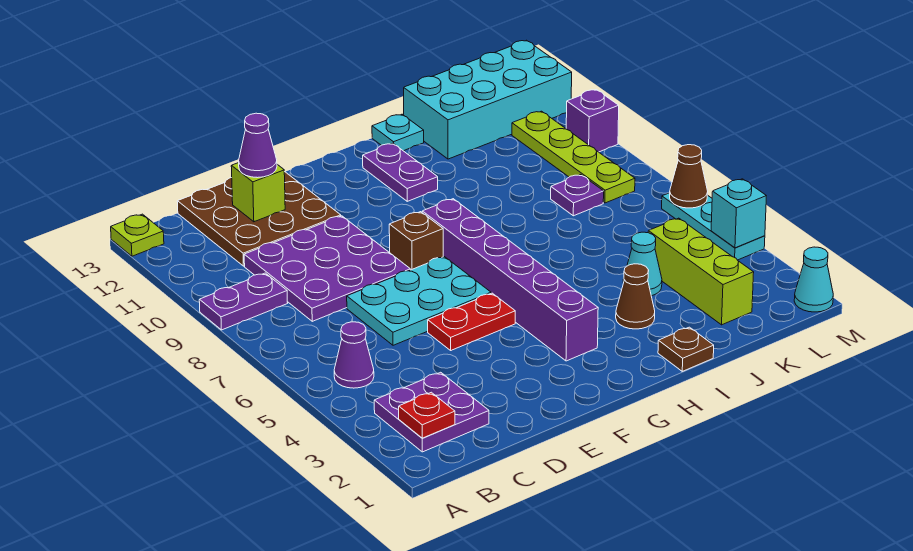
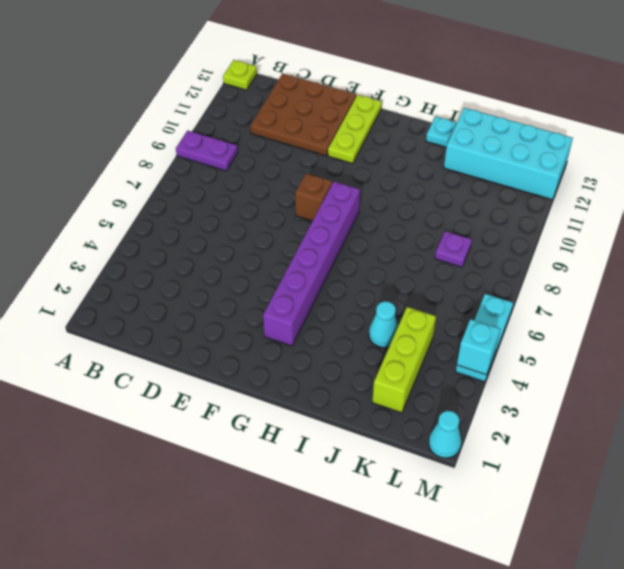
lime 1x3 plate [328,95,382,164] -> none
none -> purple 2x2 plate [374,372,489,452]
none -> purple 1x1 cone [334,322,374,388]
none -> purple 3x3 plate [244,216,410,321]

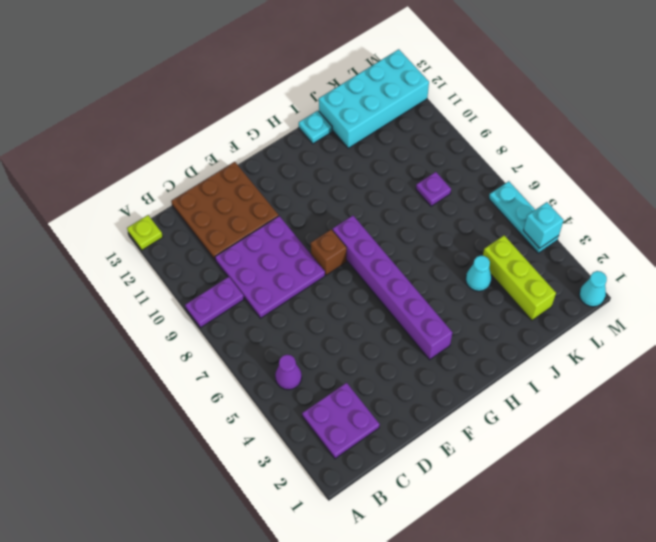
none -> cyan 2x3 plate [347,257,491,345]
none -> red 1x2 plate [428,293,515,350]
none -> purple 1x2 plate [363,143,438,201]

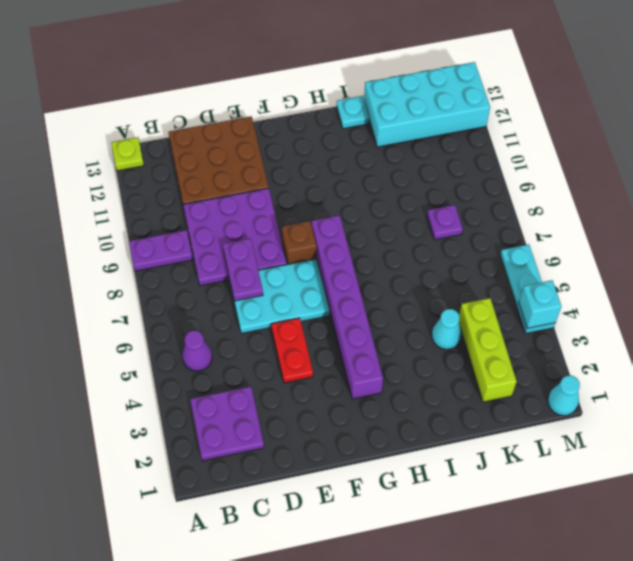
purple 1x2 plate [223,239,263,301] -> purple 1x2 plate moved to [363,143,438,201]
red 1x2 plate [271,318,313,383] -> red 1x2 plate turned to [428,293,515,350]
none -> brown 1x1 plate [658,327,714,371]
none -> brown 1x1 cone [616,264,655,329]
none -> lime 1x4 plate [512,111,635,203]

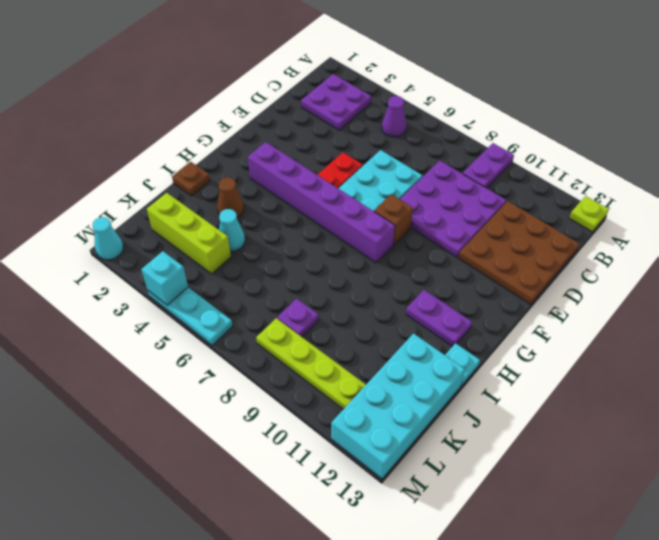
none -> purple 1x1 brick [566,90,619,152]
none -> red 1x1 plate [399,392,455,438]
none -> lime 1x1 brick [231,163,285,222]

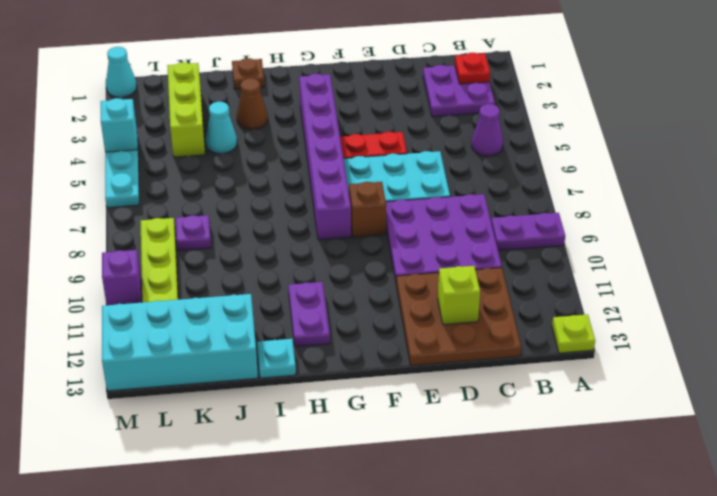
none -> brown 1x1 cone [670,145,708,208]
none -> purple 1x1 cone [239,113,277,178]

